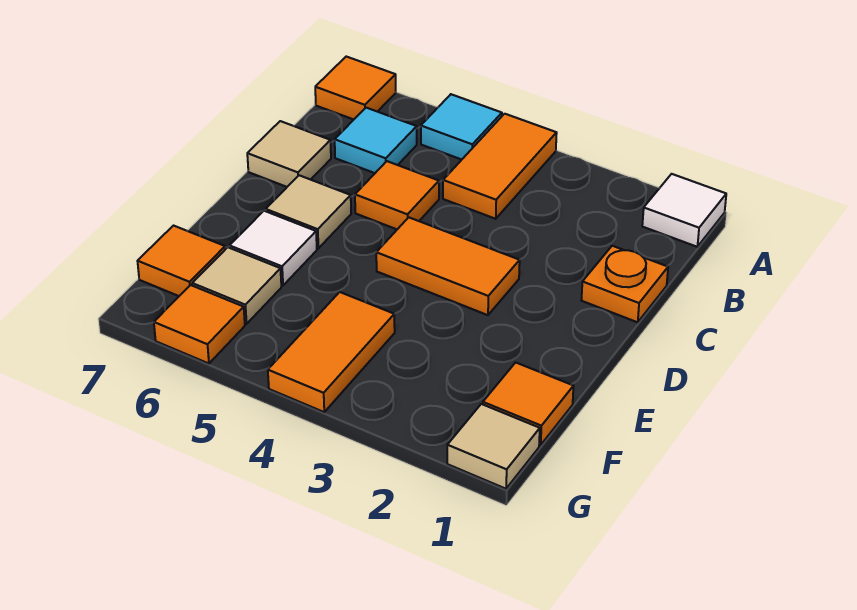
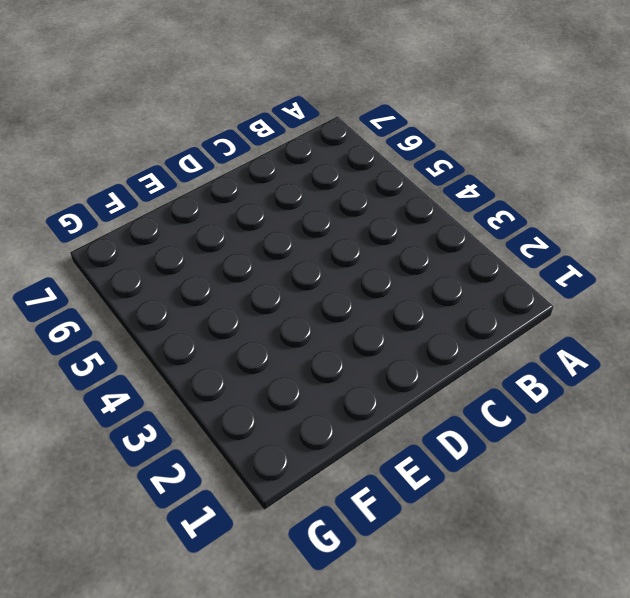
none -> white 1x1 tile [642,174,726,247]
none -> orange 1x2 tile [443,114,557,219]
none -> cyan 1x1 tile [421,94,502,160]

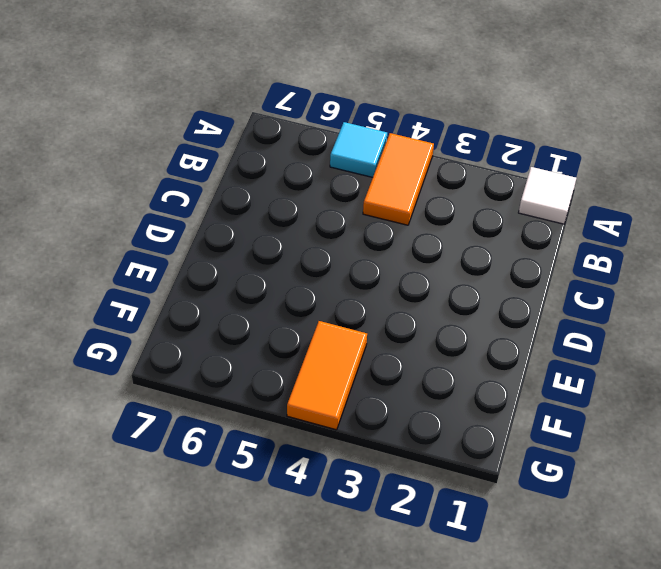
none -> orange 1x1 tile [315,57,396,119]
none -> cyan 1x1 tile [335,108,417,173]
none -> orange 1x1 plate [581,246,668,322]

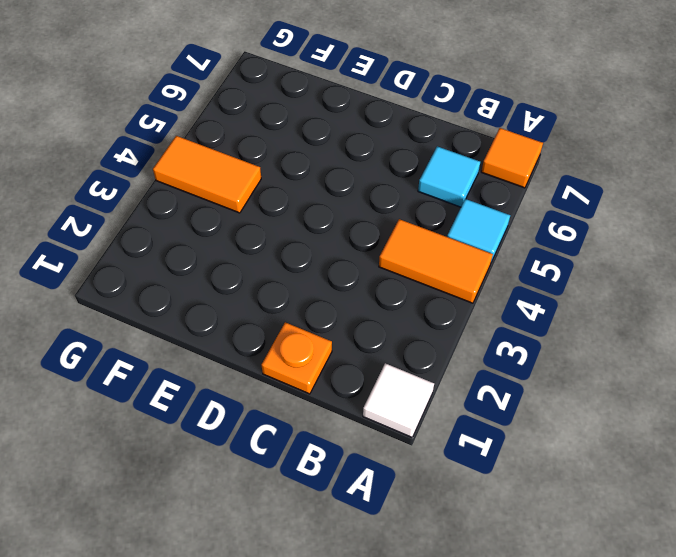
none -> orange 1x1 tile [355,161,439,229]
none -> tan 1x1 tile [247,121,331,187]
none -> orange 1x2 tile [376,217,520,315]

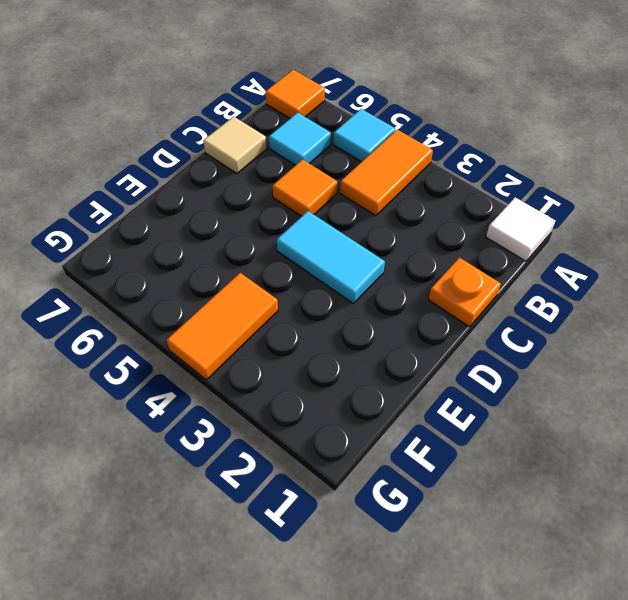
cyan 1x2 tile [277,211,385,303] -> orange 1x2 tile [376,217,520,315]
none -> tan 1x1 tile [266,175,351,248]
none -> white 1x1 tile [230,211,317,285]
none -> orange 1x1 tile [483,362,573,445]

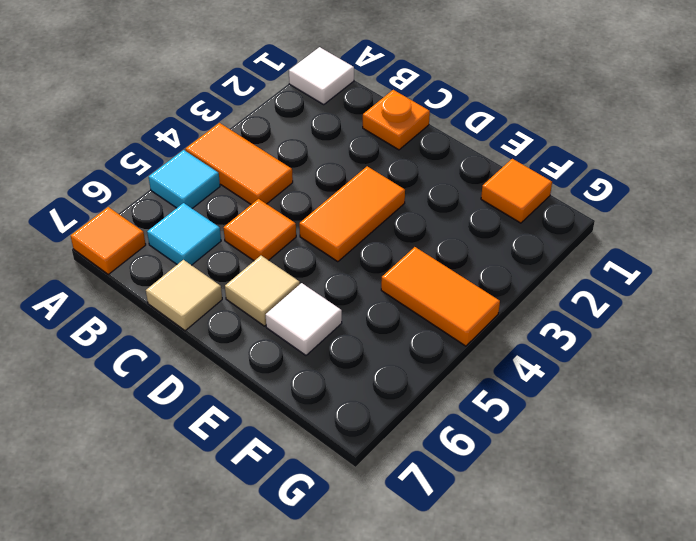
none -> tan 1x1 tile [192,247,281,324]
none -> orange 1x1 tile [138,226,225,296]
none -> tan 1x1 tile [447,404,540,489]

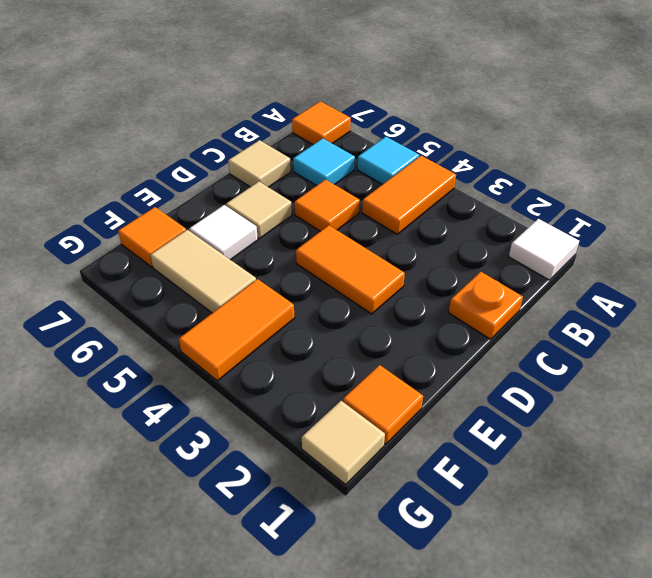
tan 1x2 tile [150,230,256,313] -> tan 1x1 tile [192,247,281,324]
none -> orange 1x1 tile [154,285,245,364]

